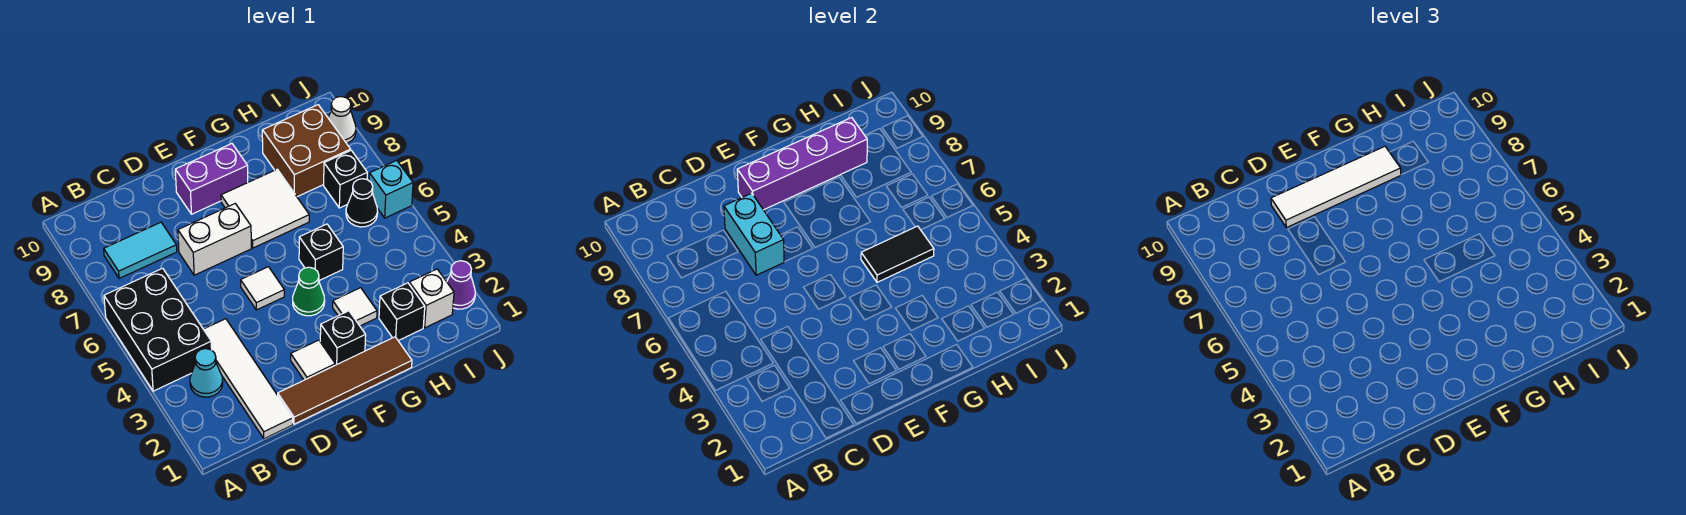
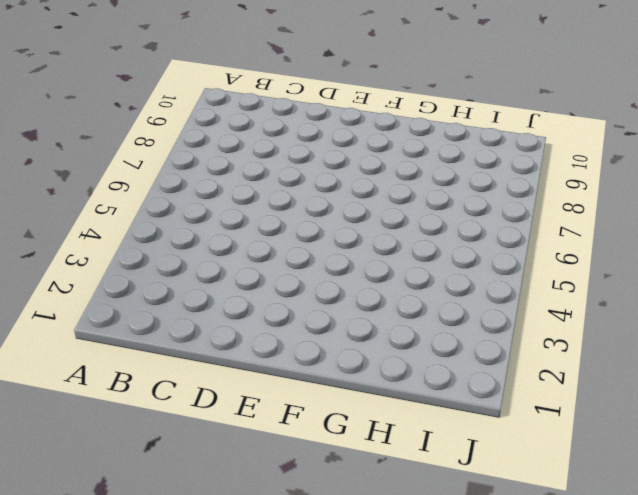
none -> black 2x3 brick [104,268,212,391]
none -> cyan 1x1 cone [190,349,223,397]
none -> cyan 1x2 tile [104,222,177,278]

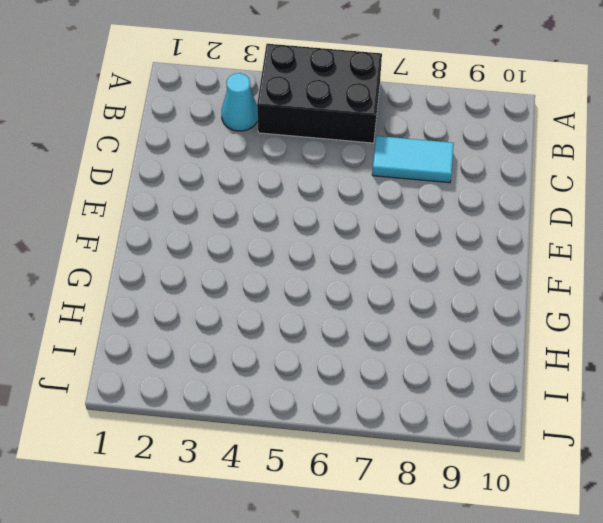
cyan 1x2 tile [372,136,454,183] -> cyan 1x2 tile turned to [104,222,177,278]
none -> white 1x4 tile [204,319,293,439]
none -> brown 1x4 tile [278,337,412,424]
none -> white 1x2 brick [178,204,251,275]

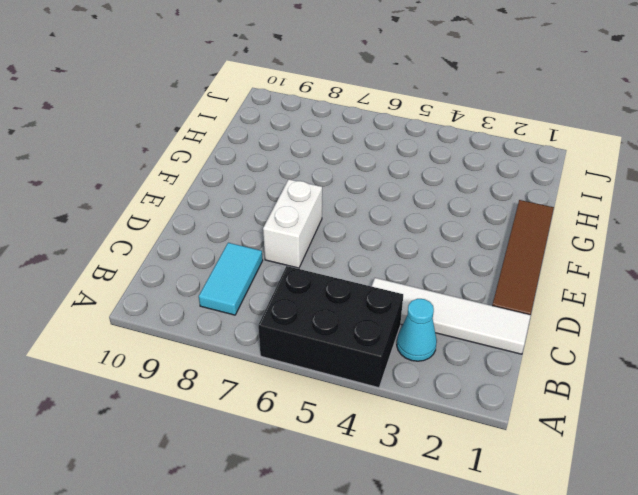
none -> white 1x1 tile [291,340,335,380]
none -> white 1x1 tile [241,267,284,310]
none -> purple 1x2 brick [175,144,248,214]

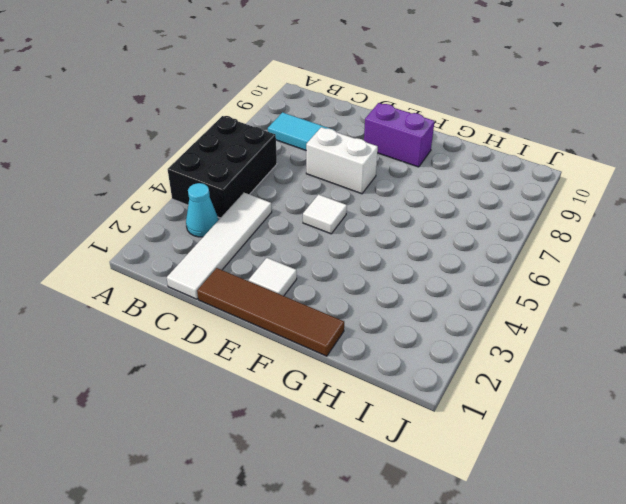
none -> black 1x1 brick [320,311,366,365]
none -> green 1x1 cone [293,267,325,316]
none -> white 2x2 tile [221,169,309,248]

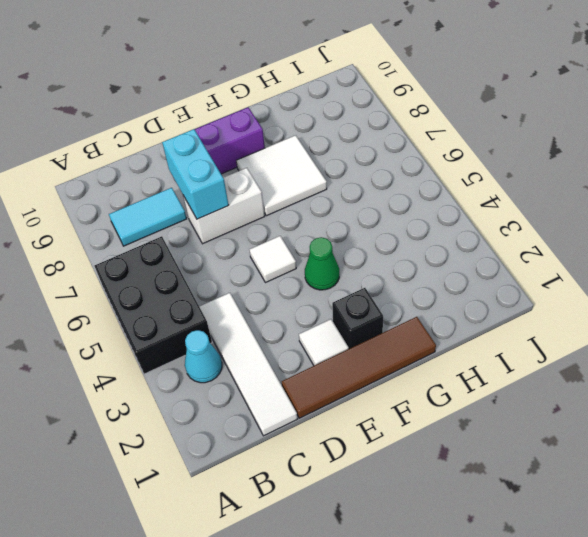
none -> white 1x1 tile [333,288,377,326]
none -> black 1x1 brick [299,224,343,280]
none -> black 1x1 brick [379,283,425,341]

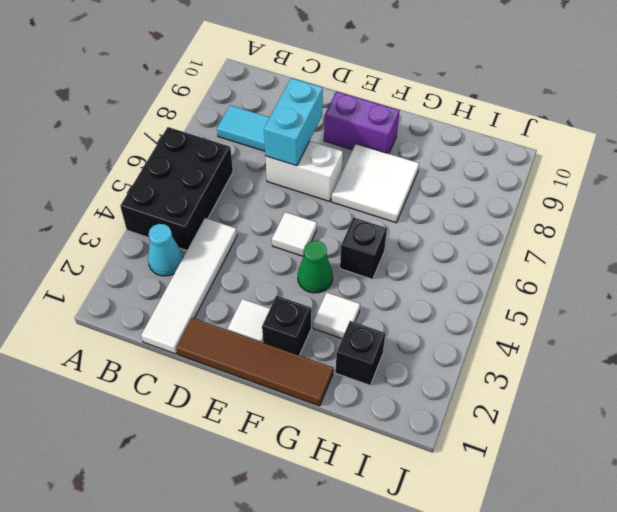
none -> brown 2x2 brick [262,105,351,197]
none -> white 1x1 brick [409,269,454,328]
none -> black 1x1 cone [346,179,378,227]

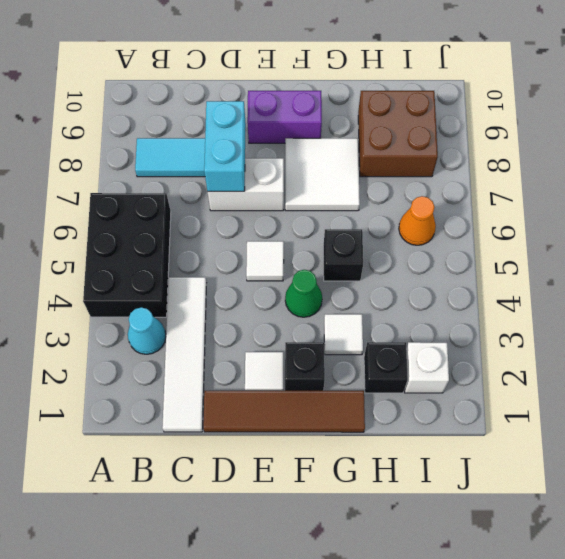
orange 1x1 cone [399,196,436,245] -> black 1x1 cone [346,179,378,227]
none -> black 1x1 brick [324,150,367,208]
none -> purple 1x1 cone [447,261,475,309]
none -> cyan 1x1 brick [369,160,413,218]

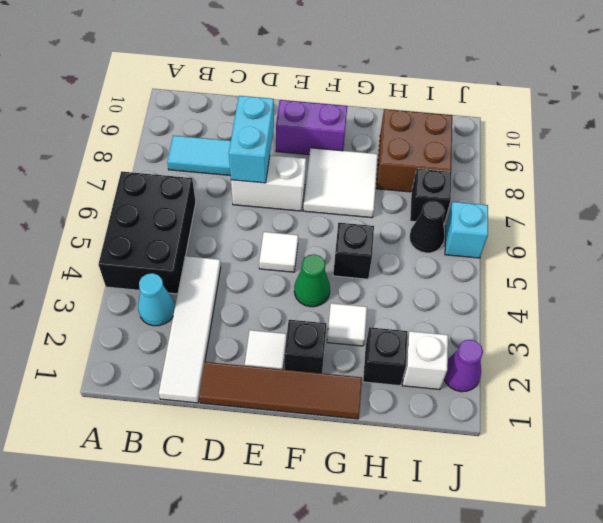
none -> white 1x1 cone [328,97,356,143]
none -> purple 1x4 brick [737,117,867,210]
none -> black 1x2 tile [861,226,934,282]

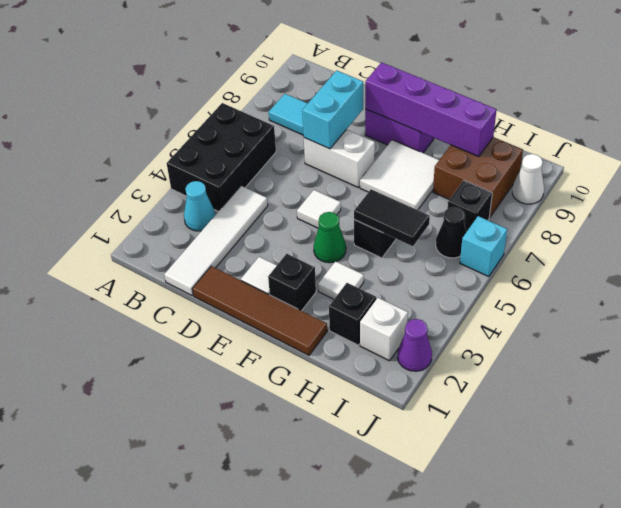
none -> white 1x4 tile [1271,146,1401,228]

